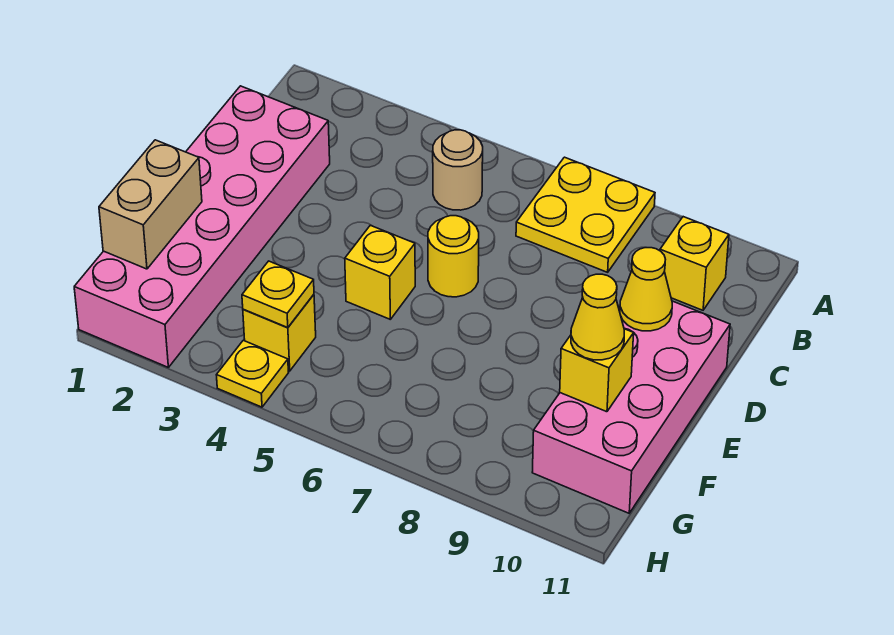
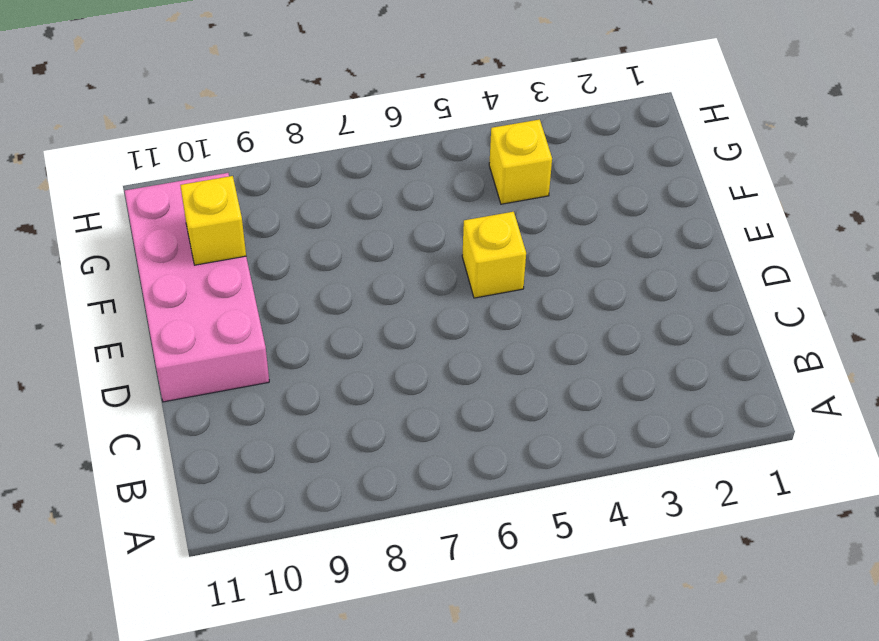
none -> yellow 2x2 plate [516,157,655,272]
none -> tan 1x1 round brick [433,130,483,210]
none -> yellow 1x1 brick [660,217,729,310]

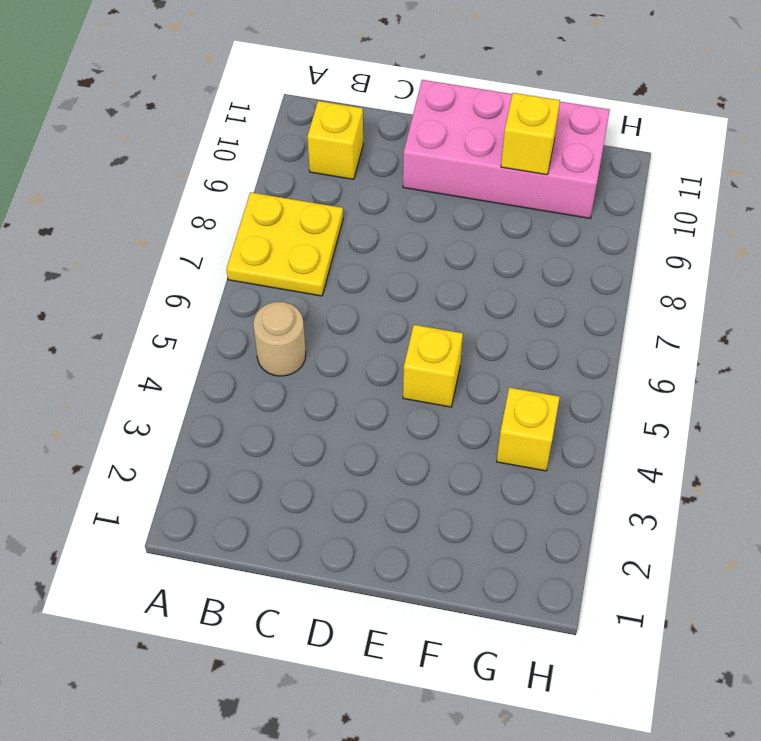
none -> pink 2x6 brick [74,86,330,367]
none -> yellow 1x1 round brick [428,216,479,297]
none -> yellow 1x1 plate [217,340,288,407]

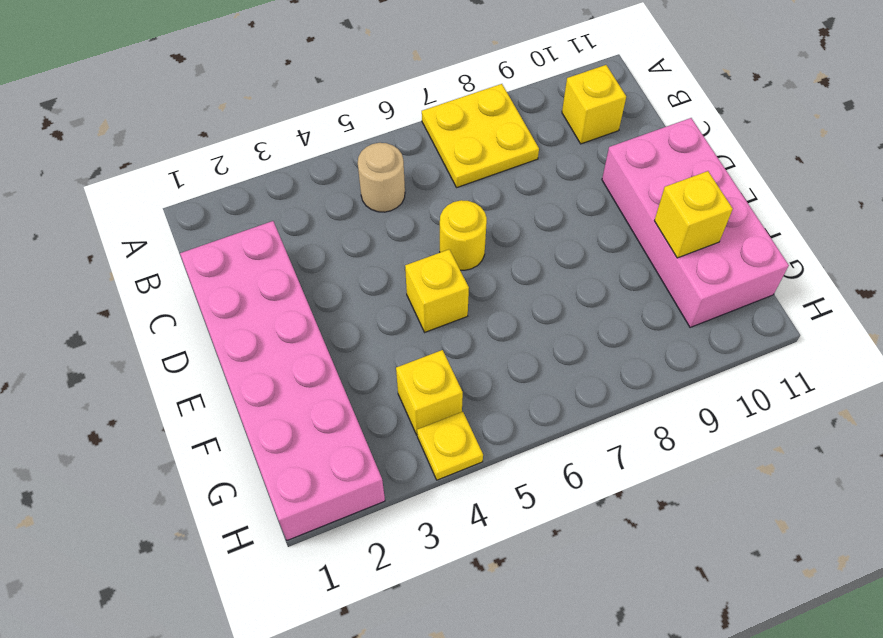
none -> yellow 1x1 cone [620,248,672,331]
none -> tan 1x2 brick [99,140,202,269]
none -> yellow 1x1 plate [242,261,314,328]

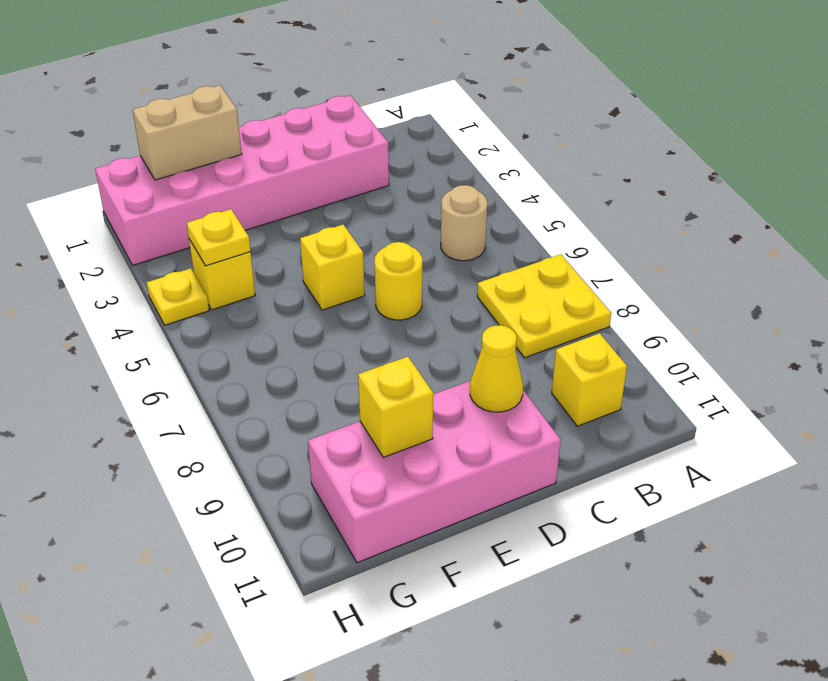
none -> yellow 1x1 cone [571,274,624,360]

